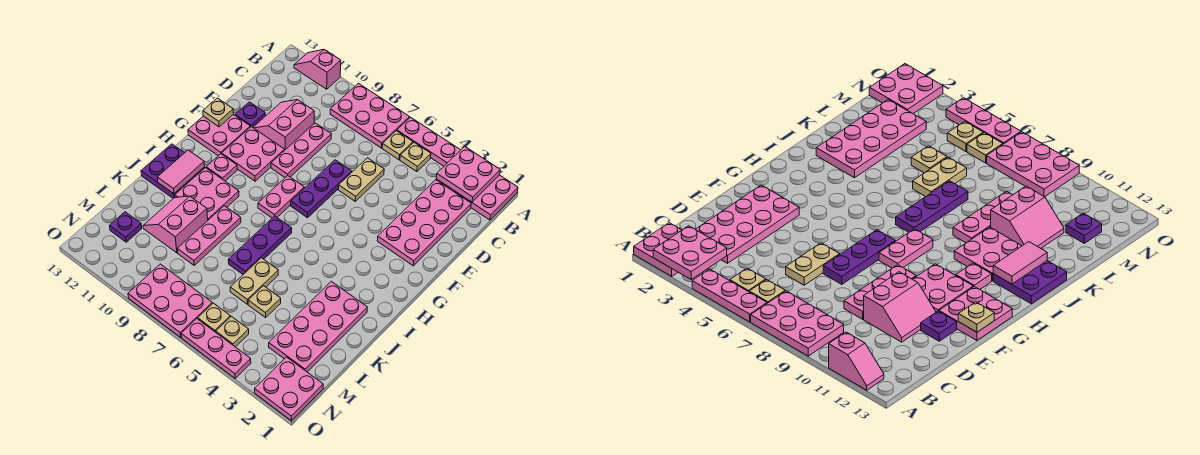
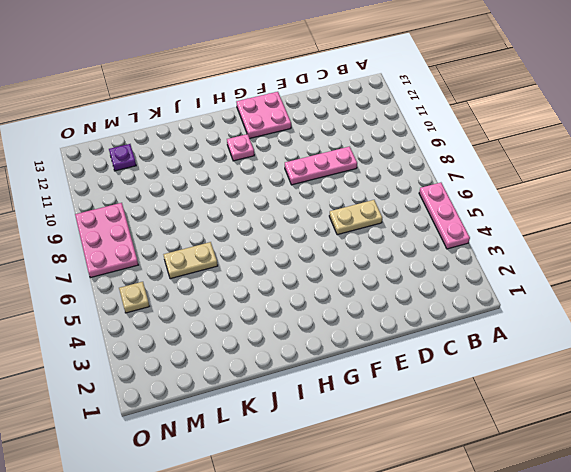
none -> pink 2x2 plate [455,175,518,220]
none -> pink 2x3 plate [330,83,410,148]
none -> pink 1x2 slope [294,49,341,89]
none -> tan 1x1 plate [400,143,431,172]

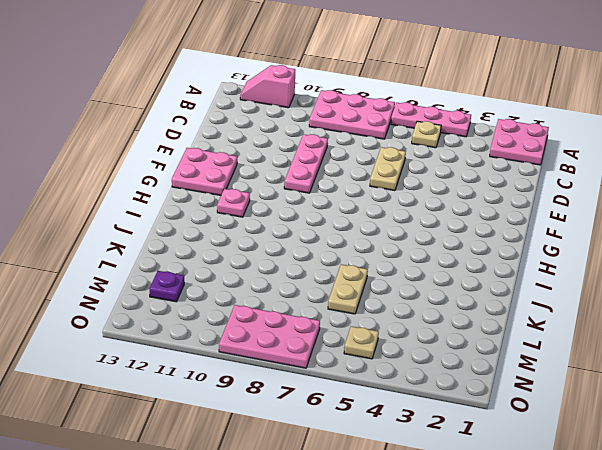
none -> tan 1x1 plate [382,131,413,160]
none -> pink 2x4 plate [377,180,471,266]
none -> pink 2x2 slope [253,100,314,150]
none -> purple 1x3 plate [291,160,352,218]

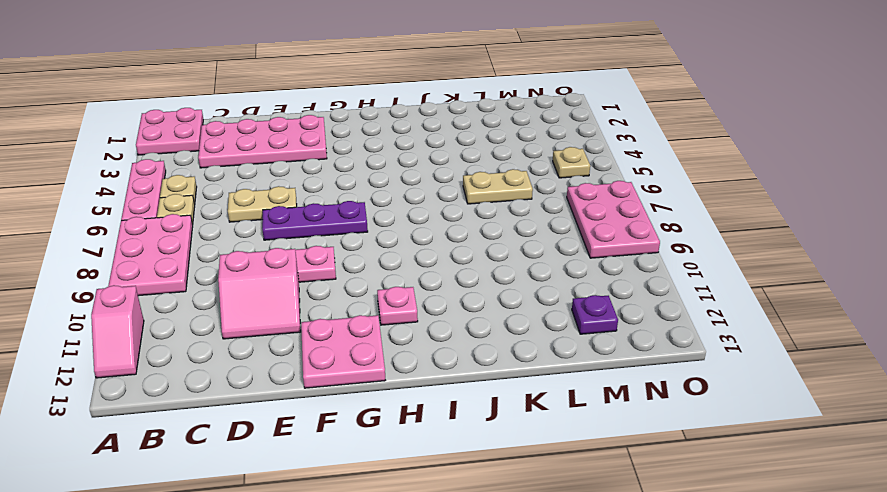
none -> purple 1x1 plate [235,102,265,127]
none -> pink 2x2 plate [222,127,285,181]
none -> pink 1x2 plate [258,176,304,218]
none -> purple 1x3 plate [228,216,292,274]

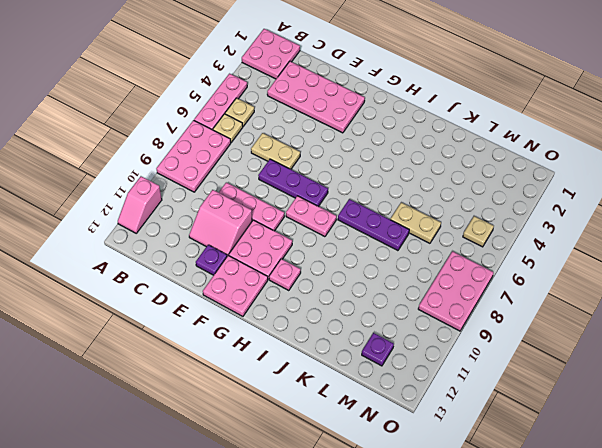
none -> pink 2x2 plate [175,168,239,220]
none -> purple 2x2 plate [141,144,205,198]
none -> pink 2x4 plate [269,281,367,372]
none -> pink 1x3 plate [177,206,241,265]

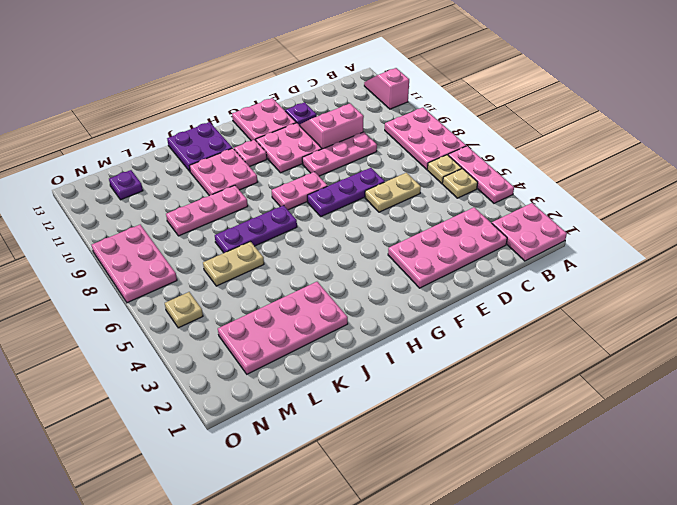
none -> pink 2x2 slope [143,196,208,253]
none -> tan 1x1 plate [248,286,281,317]
none -> pink 2x2 plate [255,357,323,421]
none -> tan 1x1 plate [198,303,230,332]

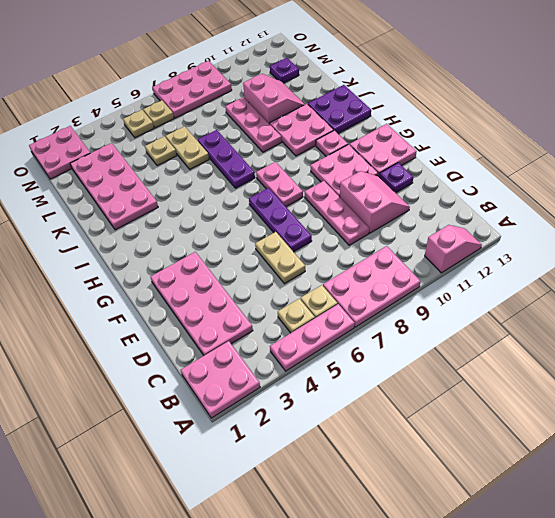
none -> pink 1x3 plate [181,319,251,378]
none -> pink 2x2 plate [436,146,500,202]
none -> tan 1x1 plate [203,98,234,127]
none -> pink 1x2 tile [157,150,205,194]

